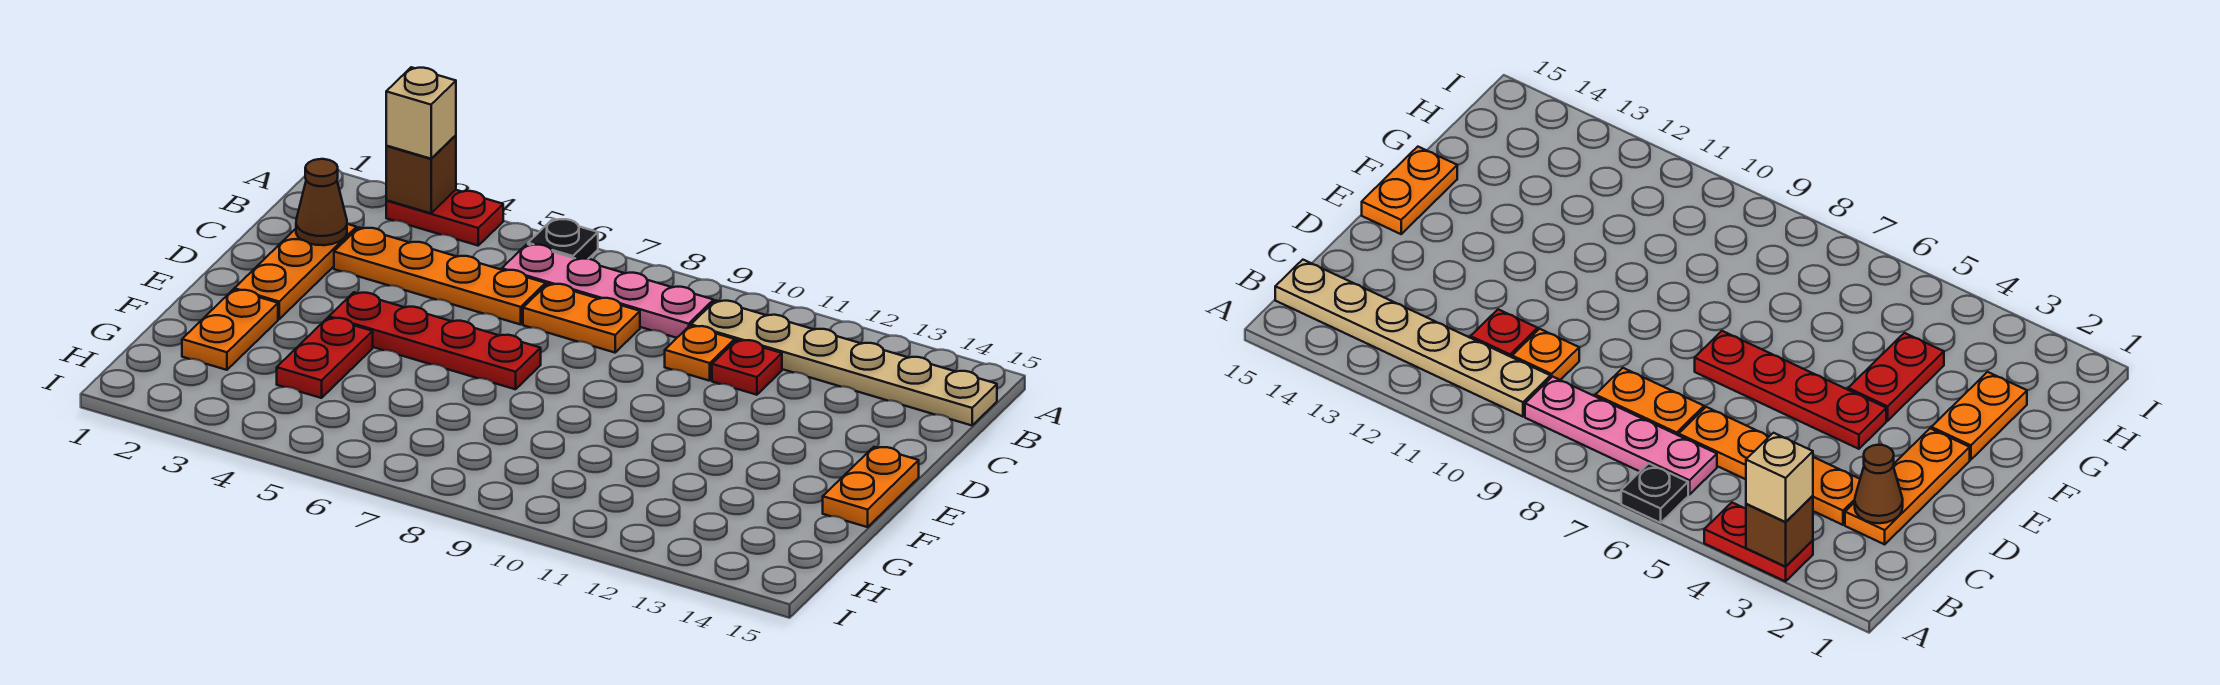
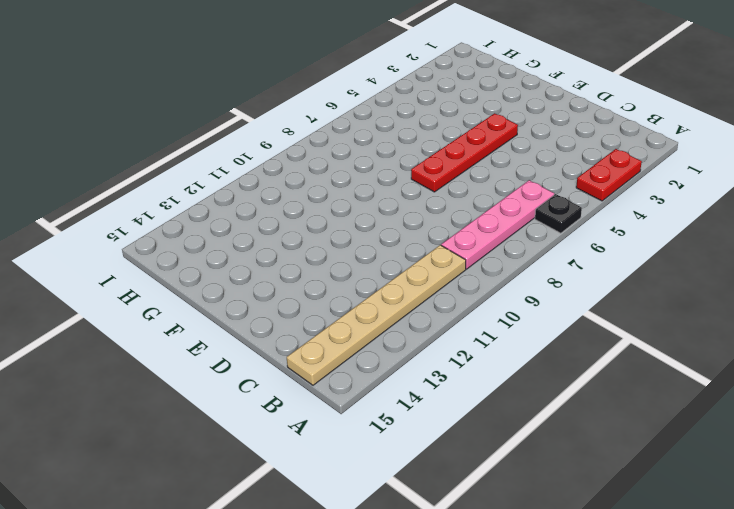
none -> orange 1x3 plate [234,224,357,319]
none -> orange 1x4 plate [334,228,546,325]
none -> orange 1x2 plate [523,284,640,353]

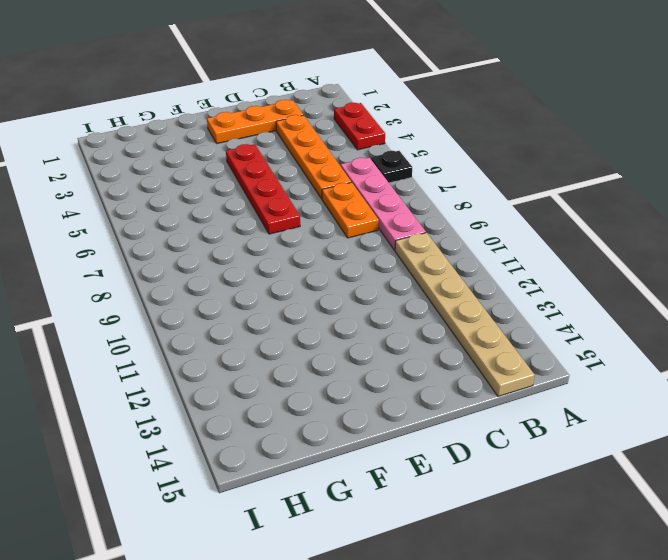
none -> orange 1x1 plate [665,326,735,381]
none -> red 1x1 plate [712,340,782,395]
none -> orange 1x2 plate [823,447,919,527]

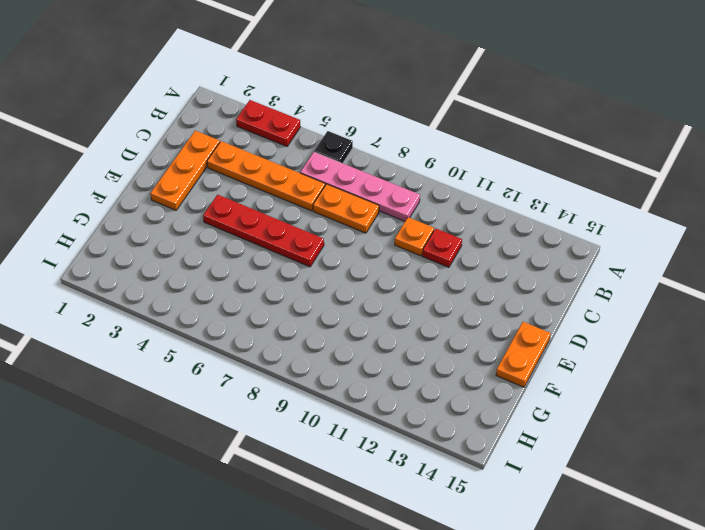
none -> tan 1x6 plate [691,300,997,425]
none -> orange 1x2 plate [182,290,278,370]
none -> red 1x2 plate [277,318,373,398]

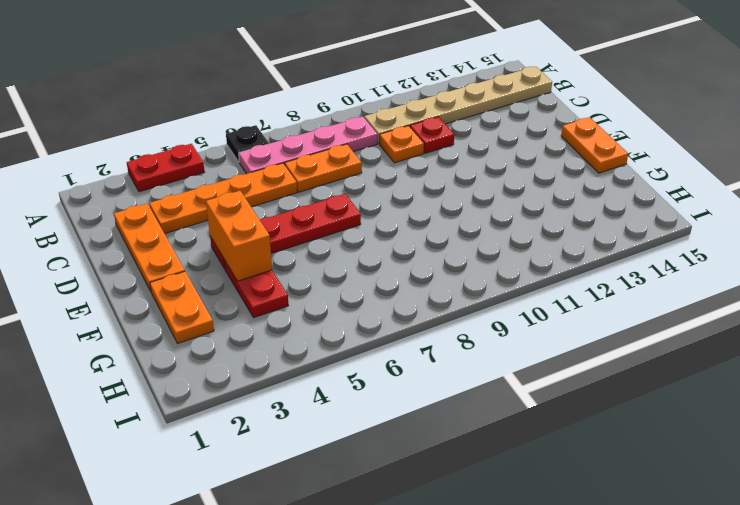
orange 1x2 brick [206,191,272,281] -> none
none -> brown 1x1 brick [386,135,456,213]
none -> brown 1x1 cone [296,159,347,245]
none -> tan 1x1 brick [386,67,456,159]

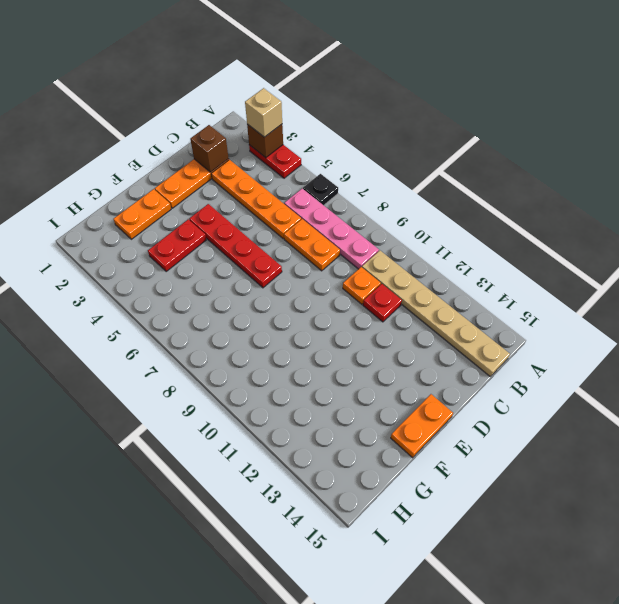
brown 1x1 brick [190,125,229,172] -> brown 1x1 cone [296,159,347,245]

